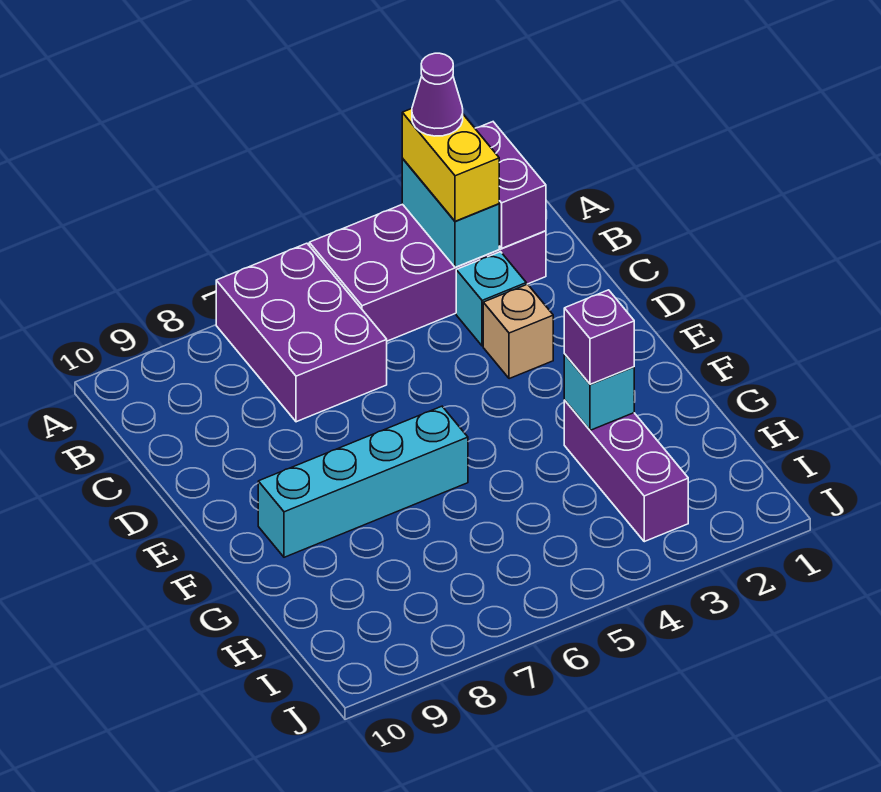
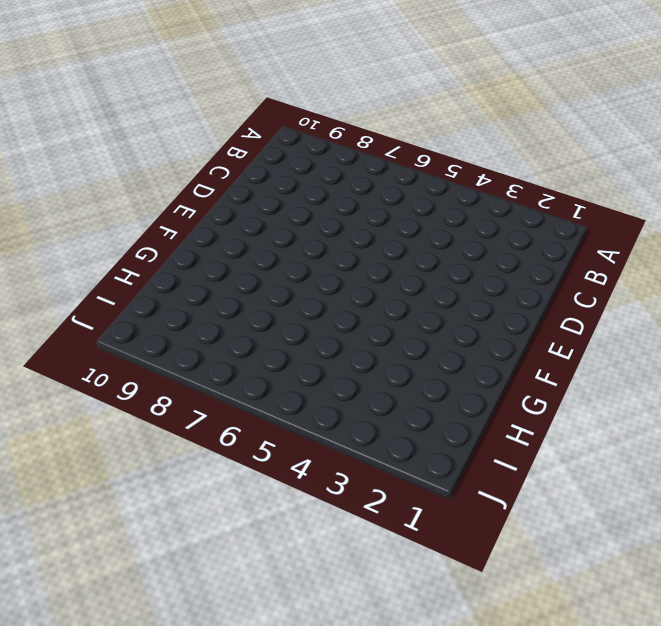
none -> purple 2x4 brick [309,204,546,341]
none -> purple 2x3 brick [216,243,387,422]
none -> cyan 1x1 brick [456,252,526,346]

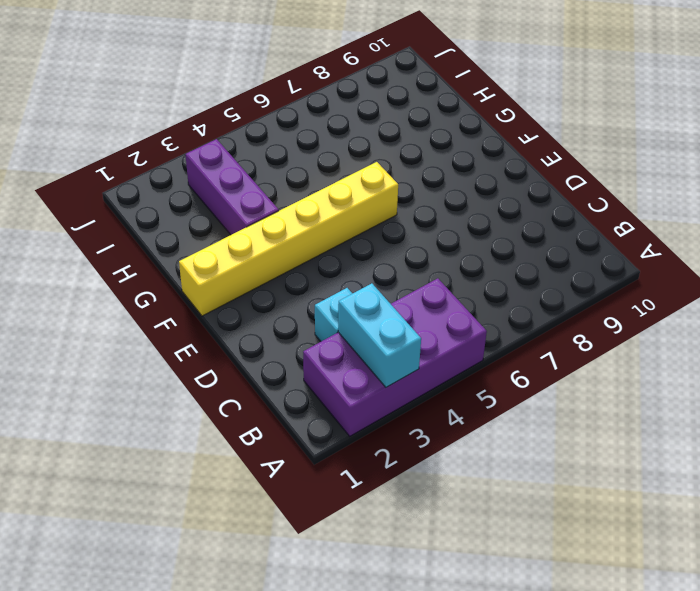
yellow 1x6 brick [179,162,398,316] -> cyan 1x4 brick [258,406,468,557]
none -> purple 2x3 brick [216,243,387,422]
none -> tan 1x1 brick [483,284,553,379]
none -> purple 1x2 brick [475,122,546,248]

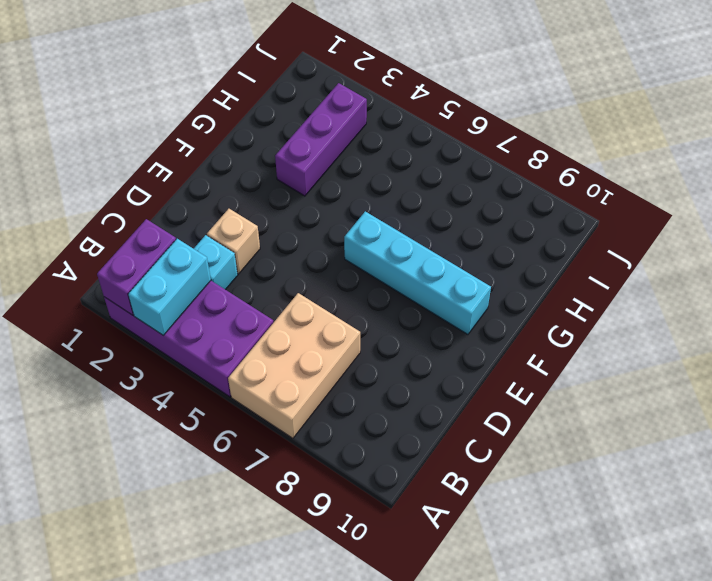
tan 2x3 brick [228,293,360,438] -> purple 2x3 brick [216,243,387,422]
none -> cyan 1x1 brick [564,354,634,430]
none -> yellow 1x2 brick [402,109,499,221]
none -> purple 1x1 brick [564,290,634,384]

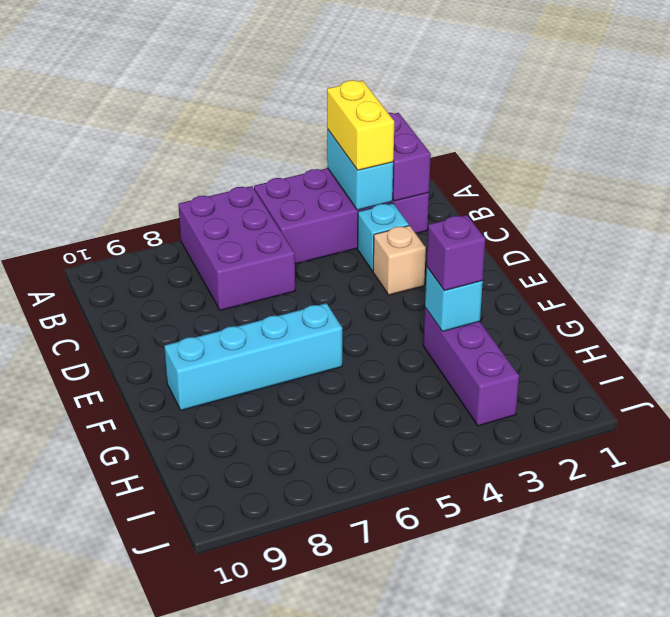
none -> purple 1x1 cone [412,53,463,136]

